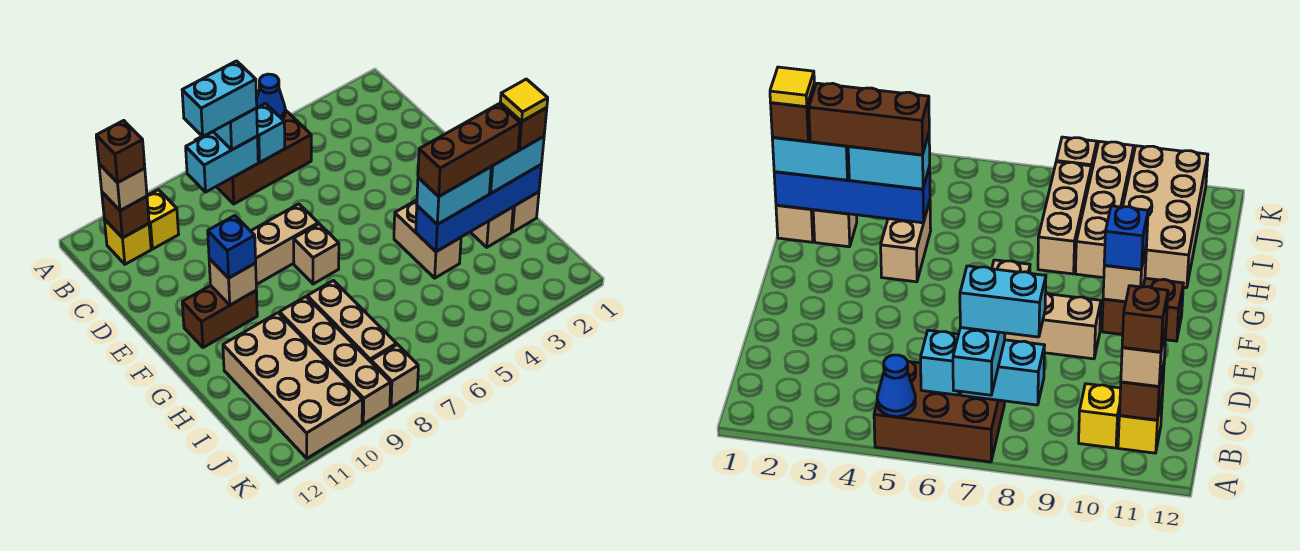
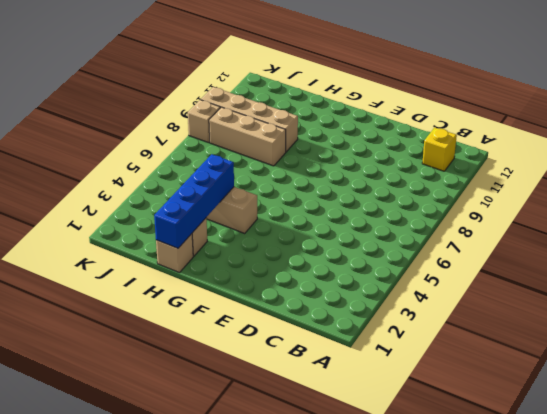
none -> brown 2x3 brick [195,110,311,204]
none -> yellow 1x1 brick [147,190,179,249]
none -> tan 1x3 brick [251,204,318,285]

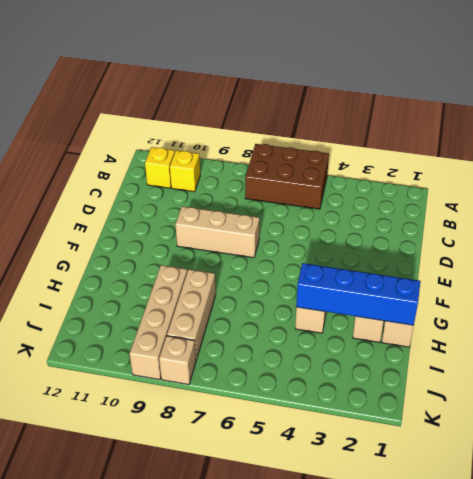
none -> tan 1x1 brick [294,224,339,284]
none -> brown 1x2 brick [182,285,257,348]
none -> tan 2x4 brick [223,313,362,458]

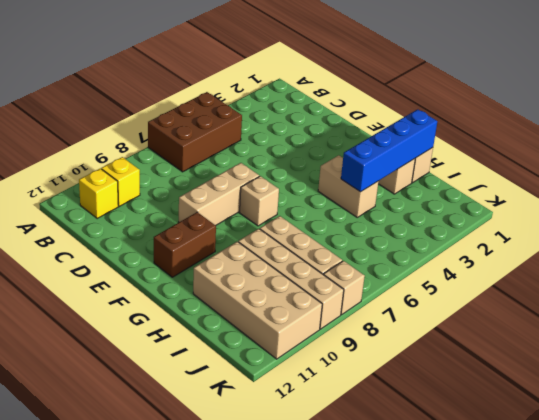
none -> blue 1x1 cone [256,74,285,120]
none -> cyan 1x1 brick [257,104,285,163]
none -> cyan 1x2 brick [186,132,258,192]

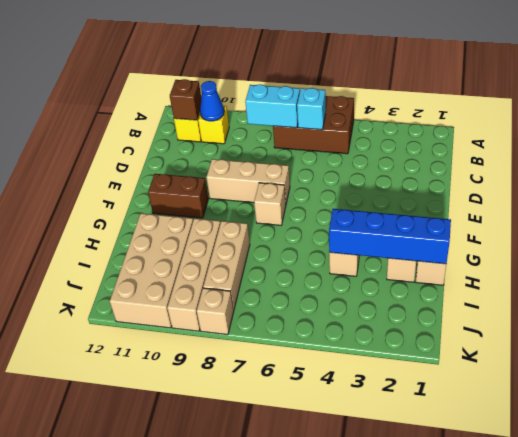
blue 1x1 cone [200,81,224,121] -> blue 1x1 cone moved to [256,74,285,120]
none -> tan 1x1 brick [209,259,256,305]
none -> cyan 1x2 brick [213,108,257,150]
none -> tan 1x1 brick [99,164,147,211]

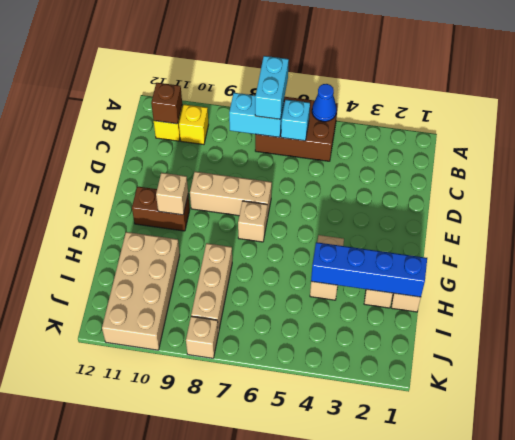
none -> tan 1x4 brick [279,297,391,424]
none -> tan 1x1 brick [99,164,147,211]
none -> blue 1x1 brick [208,216,256,278]

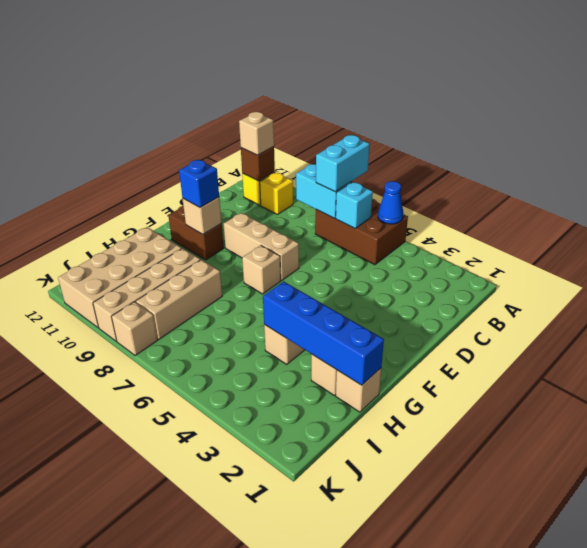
none -> cyan 1x2 brick [490,137,544,193]
none -> cyan 1x2 brick [417,167,491,224]
none -> cyan 1x2 brick [182,61,257,137]

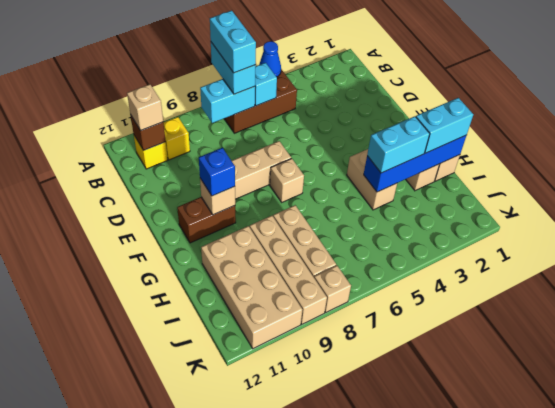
cyan 1x2 brick [210,10,256,73] -> cyan 1x2 brick turned to [182,61,257,137]
none -> brown 1x1 brick [96,121,145,183]
none -> brown 1x1 brick [500,103,547,150]
none -> brown 1x3 brick [418,104,520,196]

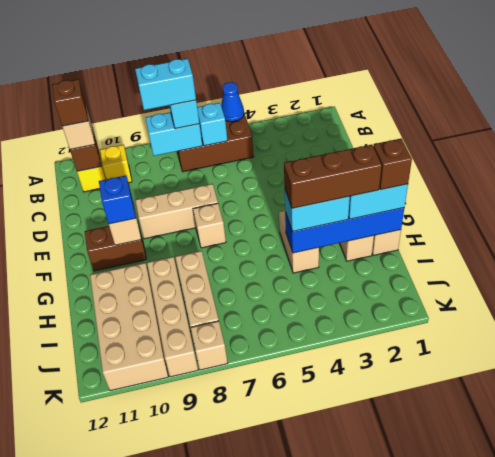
none -> yellow 1x1 tile [500,79,548,121]

